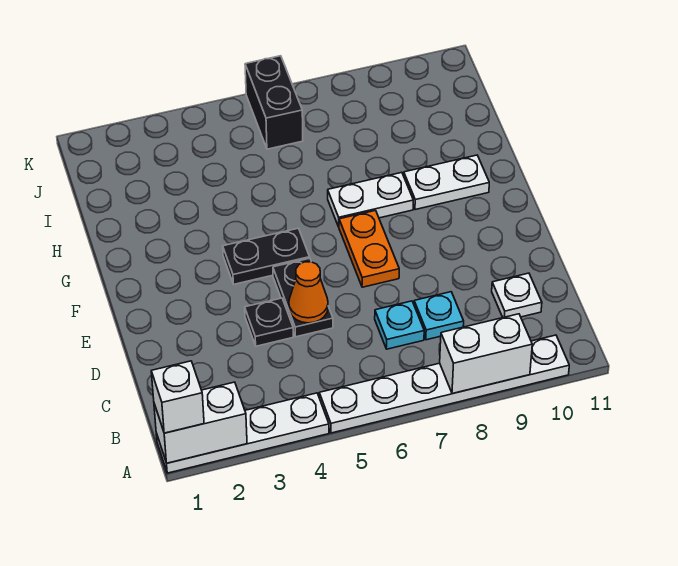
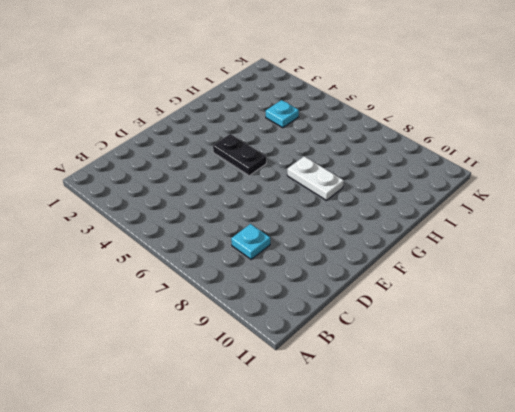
cyan 1x1 plate [266,100,299,128] -> cyan 1x1 plate moved to [375,301,424,349]
none -> white 1x4 plate [156,393,329,473]
none -> white 1x6 plate [319,335,569,433]
none -> white 1x1 plate [492,273,542,318]

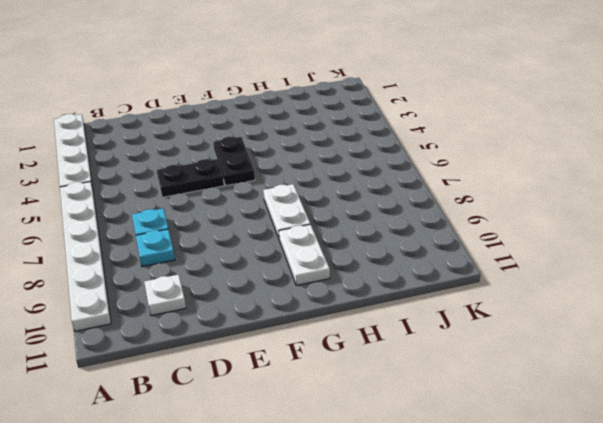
none -> black 1x1 plate [245,298,293,346]
none -> orange 1x2 plate [339,210,399,287]
none -> black 1x2 brick [245,56,303,149]

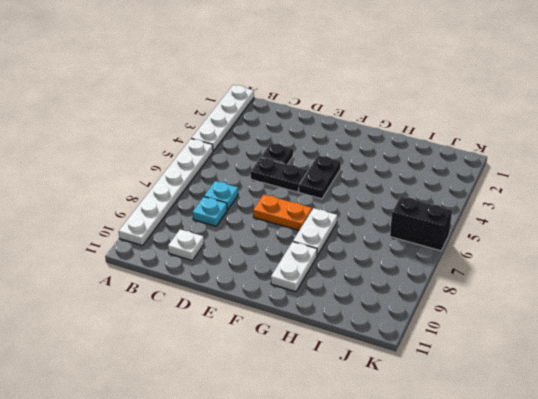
none -> white 1x2 brick [154,382,247,463]
none -> white 1x2 brick [440,314,532,394]
none -> orange 1x1 cone [289,262,328,323]

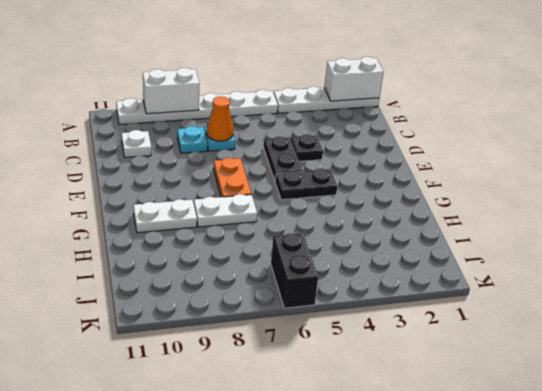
orange 1x1 cone [207,96,233,141] -> orange 1x1 cone moved to [289,262,328,323]
none -> white 1x1 brick [151,361,204,433]

